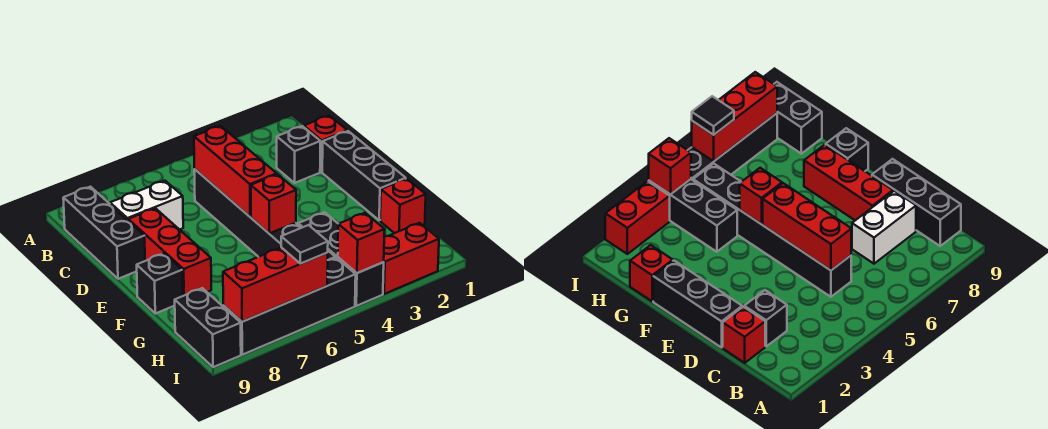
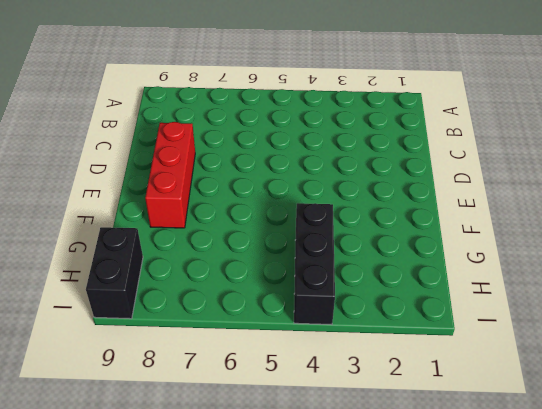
none -> black 1x3 brick [63,187,145,279]
none -> red 1x1 brick [304,116,347,172]
none -> black 1x1 brick [277,126,320,183]

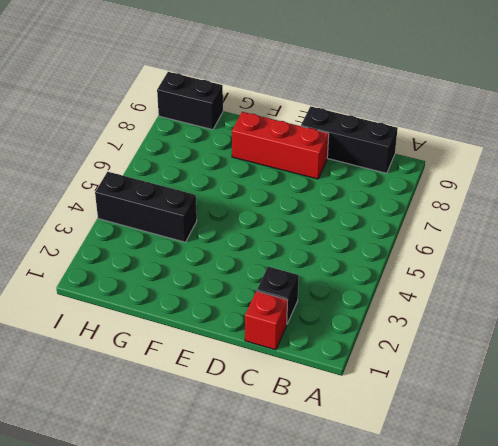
none -> black 1x6 brick [194,169,335,260]
none -> white 1x2 brick [110,181,183,230]
none -> black 1x3 brick [322,131,406,220]

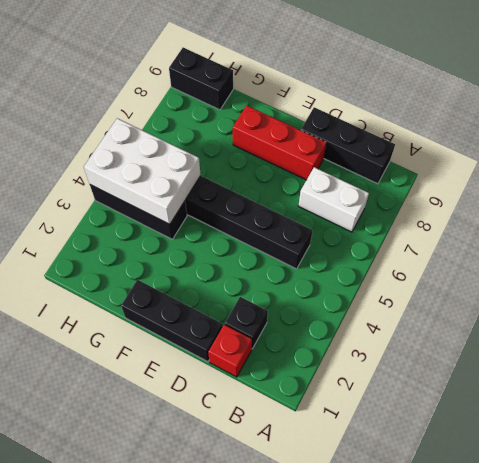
white 1x2 brick [299,167,369,232] -> white 1x2 brick turned to [110,181,183,230]
white 2x3 brick [84,118,201,224] -> red 1x1 brick [338,213,385,273]
none -> black 1x1 brick [136,254,183,313]
none -> red 1x1 brick [380,179,426,233]
none -> red 1x2 brick [383,223,439,294]

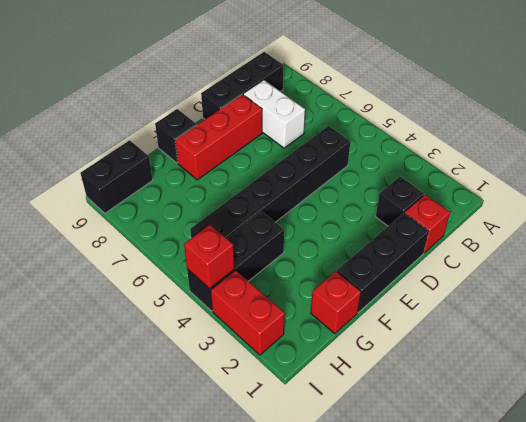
none -> black 1x4 brick [223,258,356,355]
none -> red 1x3 brick [194,126,277,217]
none -> red 1x1 brick [251,174,296,233]

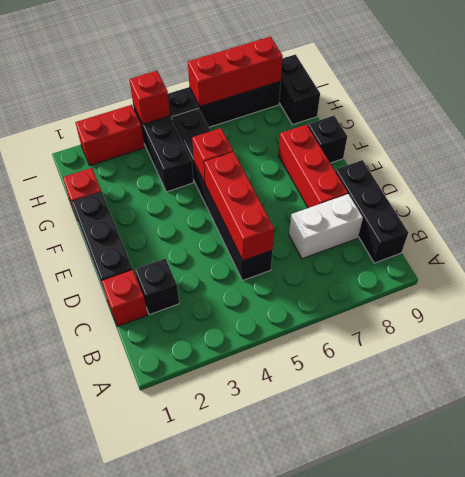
none -> black 1x1 tile [281,225,328,264]

